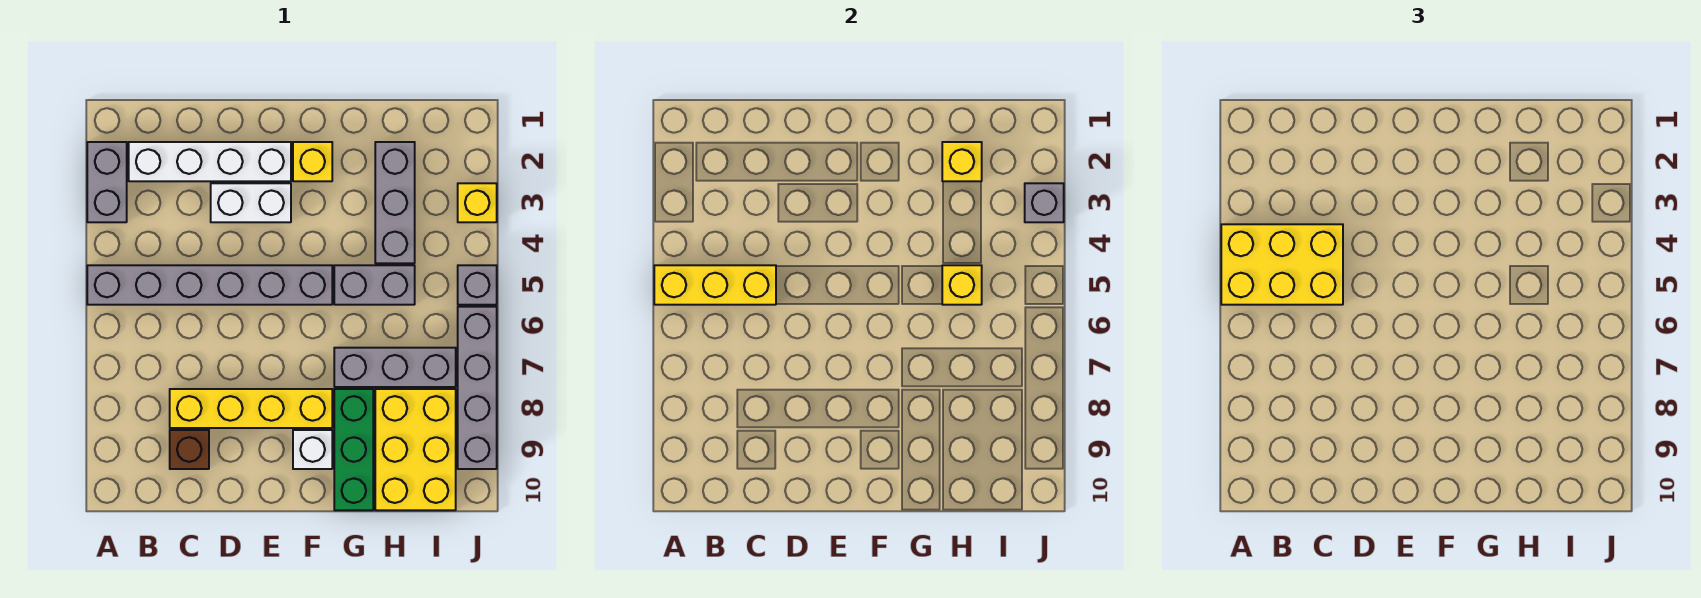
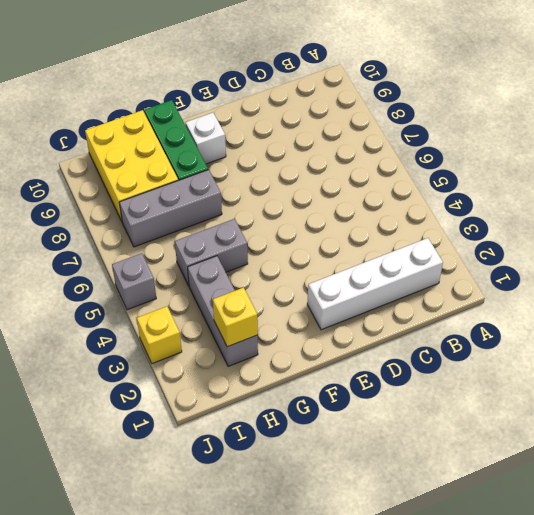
none -> grey 1x2 brick [87,142,127,222]
none -> grey 1x6 brick [87,265,332,305]
none -> yellow 1x4 brick [170,389,332,428]

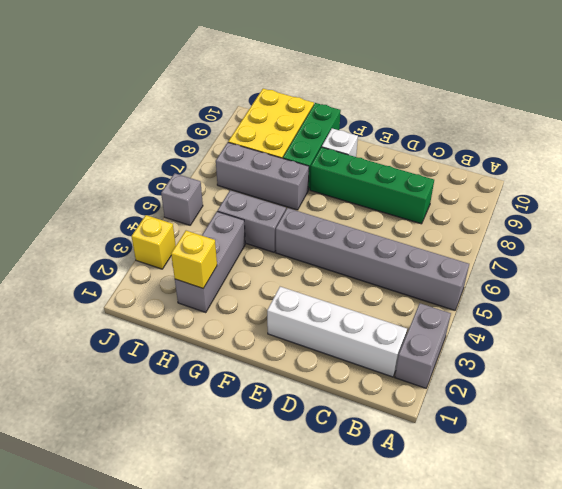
green 1x4 brick [310,147,434,224] -> yellow 1x4 brick [170,389,332,428]
none -> brown 1x1 brick [170,430,209,469]
none -> white 1x2 brick [211,183,291,222]
none -> yellow 1x1 brick [293,142,332,181]

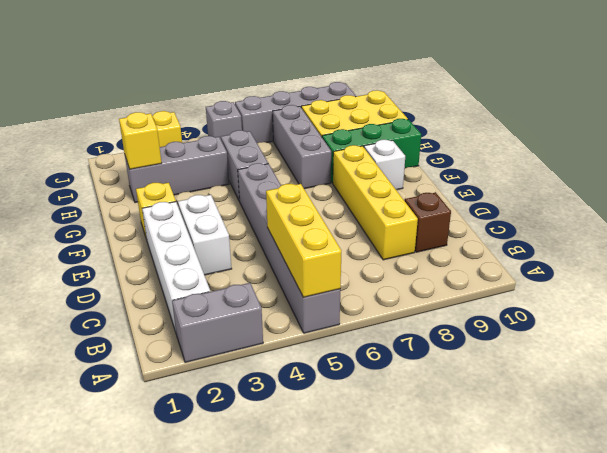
none -> yellow 1x1 brick [942,265,982,305]
none -> grey 1x1 brick [1025,183,1064,222]
none -> yellow 2x3 brick [1221,224,1343,305]

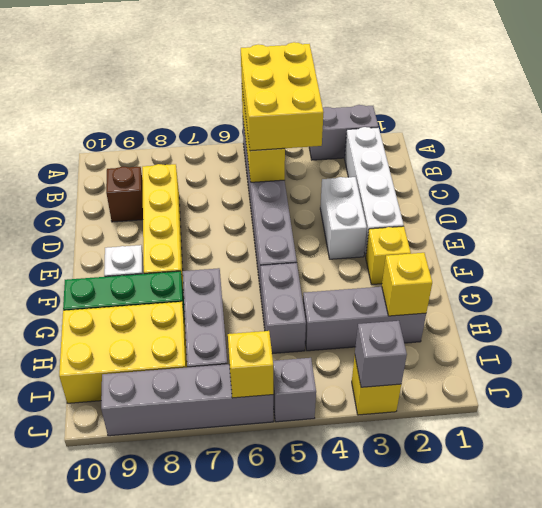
yellow 1x1 brick [228,331,273,398] -> yellow 1x1 brick moved to [942,265,982,305]

